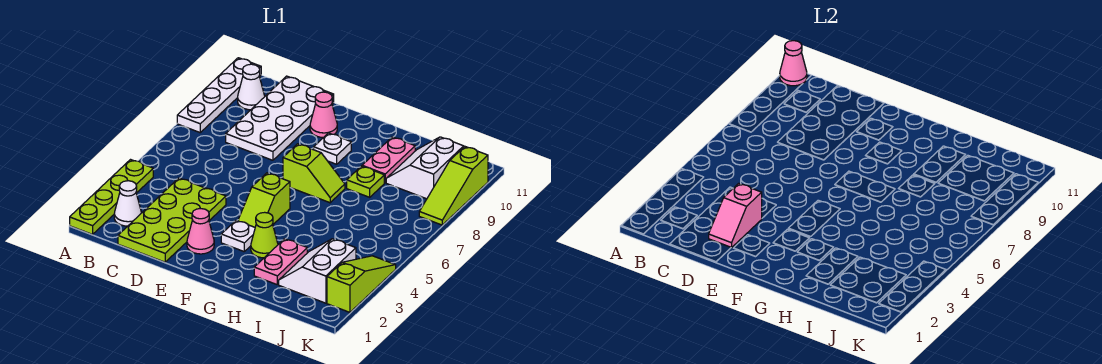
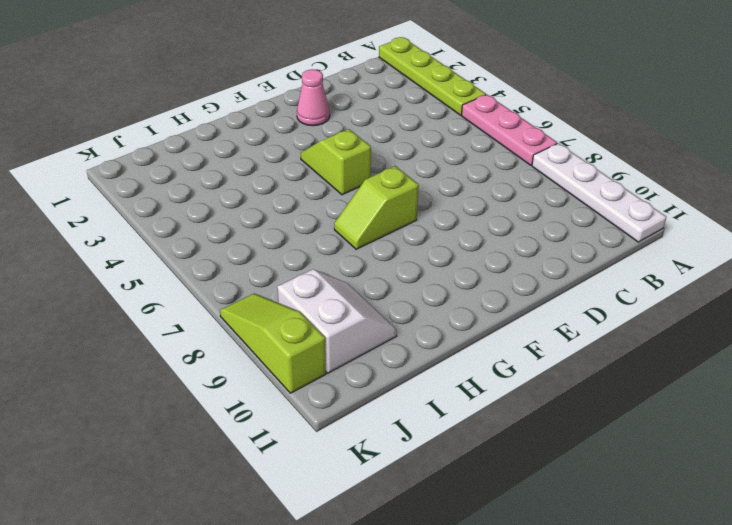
pink 1x3 plate [462,95,557,165] -> none
none -> white 1x1 cone [114,181,142,226]
none -> white 1x1 cone [238,64,265,110]
none -> lime 2x4 plate [118,178,226,262]

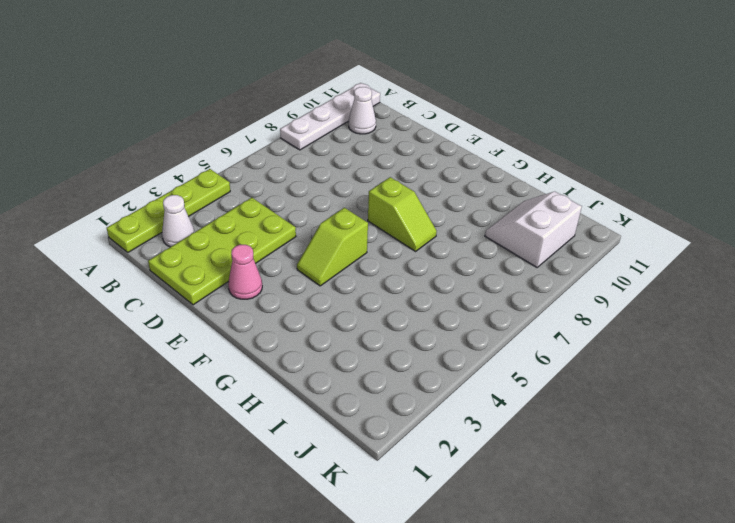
none -> white 2x4 plate [226,76,334,160]
none -> pink 1x1 cone [310,92,337,137]
none -> white 1x1 plate [221,220,255,251]

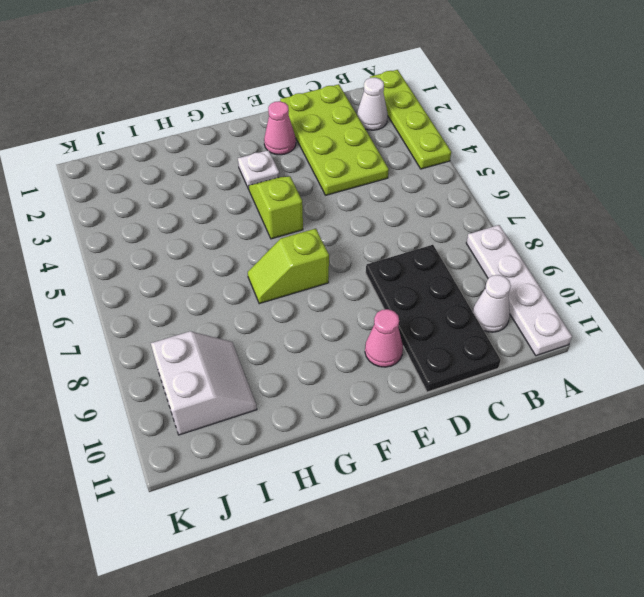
black 2x4 plate [366,245,501,392] -> white 2x4 plate [226,76,334,160]
none -> white 1x1 plate [314,133,351,164]
none -> lime 1x1 cone [251,212,278,258]
none -> pink 1x2 plate [254,239,307,284]

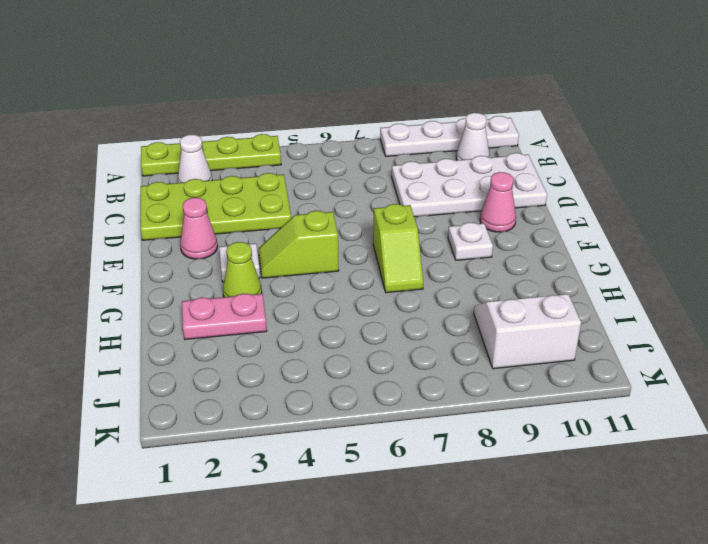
none -> lime 1x1 plate [347,166,384,197]
none -> pink 1x2 plate [362,137,415,183]
none -> white 2x2 slope [279,239,356,303]

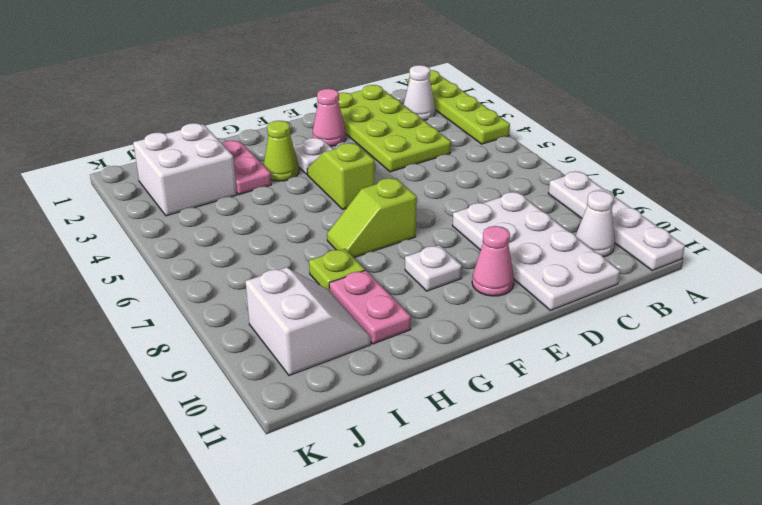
white 2x2 brick [133,123,237,216] -> white 2x2 slope [279,239,356,303]
none -> lime 1x3 slope [327,256,396,312]
none -> lime 1x3 slope [419,147,488,225]
none -> pink 1x1 cone [780,41,807,86]

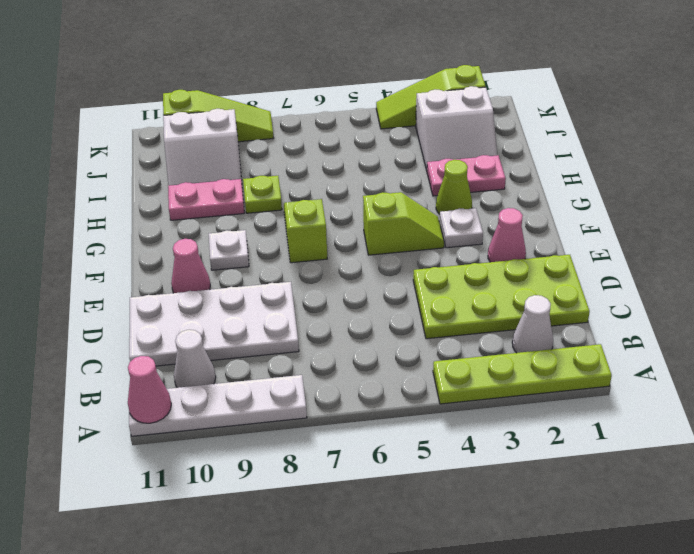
none -> pink 1x2 slope [709,183,762,248]

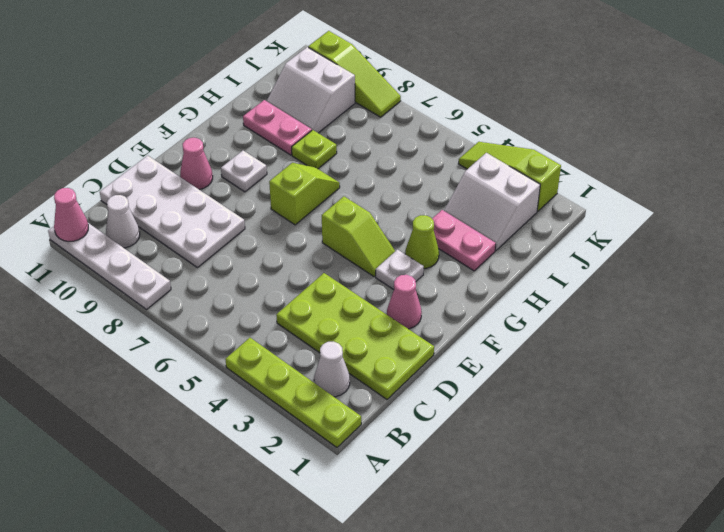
none -> pink 1x2 slope [709,183,762,248]

